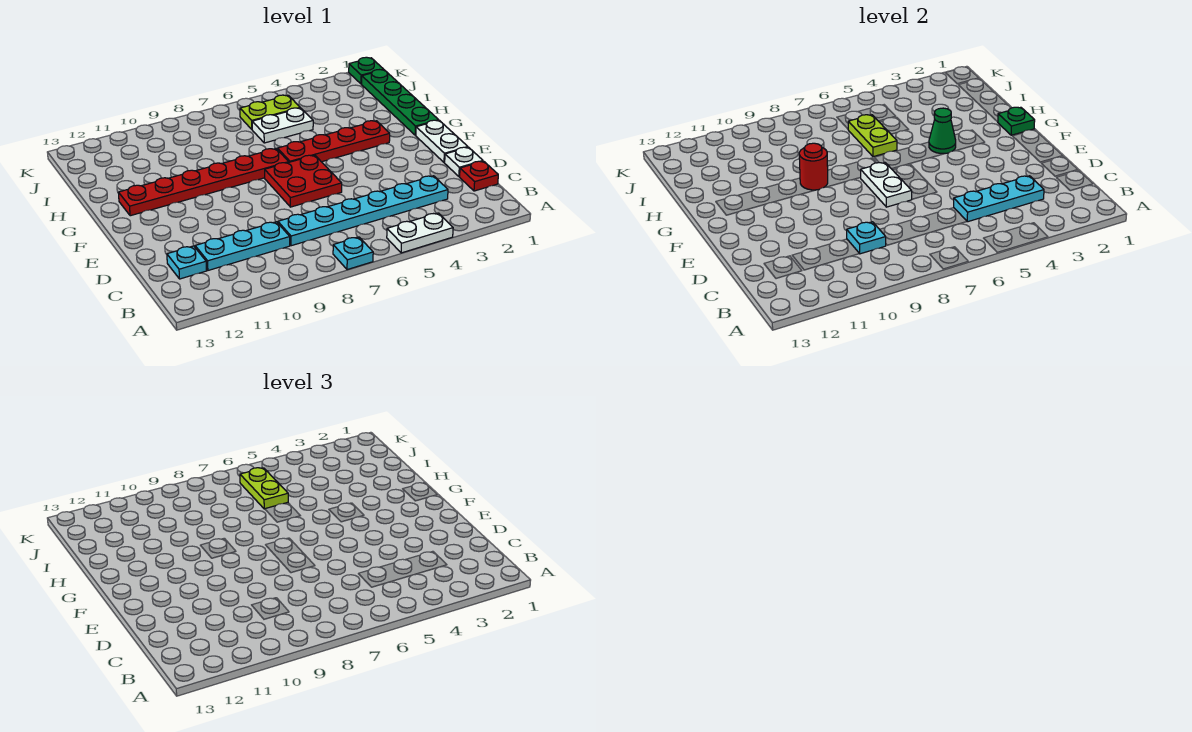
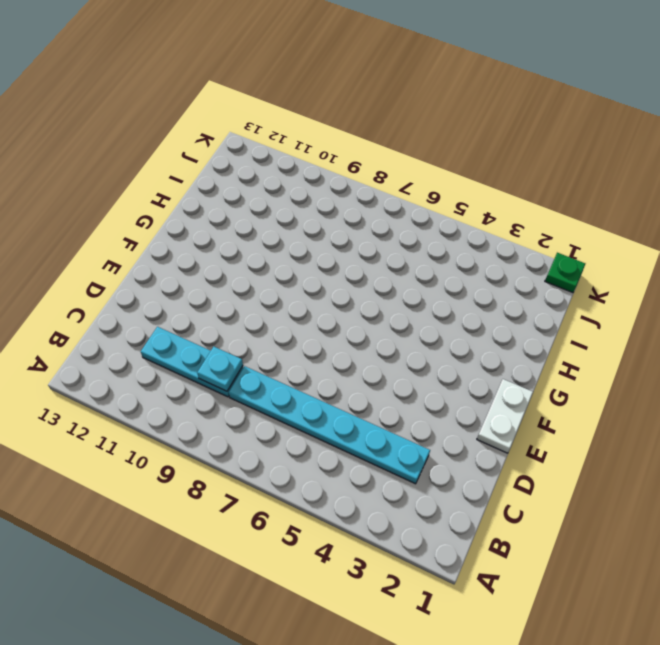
none -> white 1x2 plate [387,213,453,253]
none -> cyan 1x1 plate [333,237,373,270]
none -> red 1x1 plate [460,161,498,191]

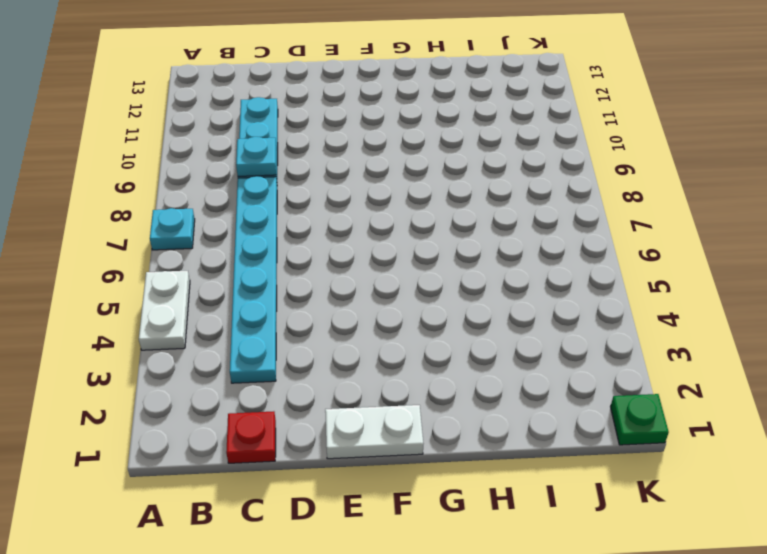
none -> cyan 1x1 plate [167,246,207,279]
none -> white 1x1 plate [445,147,483,177]
none -> red 2x2 plate [265,155,342,207]

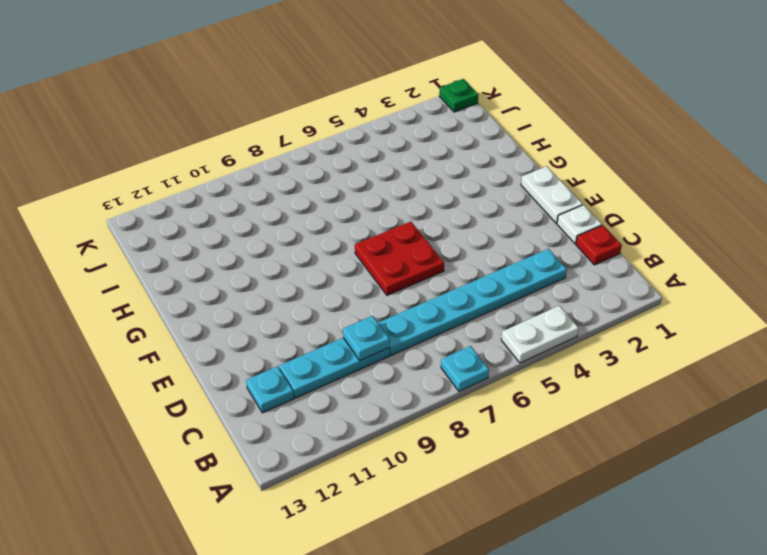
none -> green 1x4 plate [362,70,439,135]
none -> red 1x4 plate [278,121,390,162]
none -> red 1x6 plate [118,149,289,216]

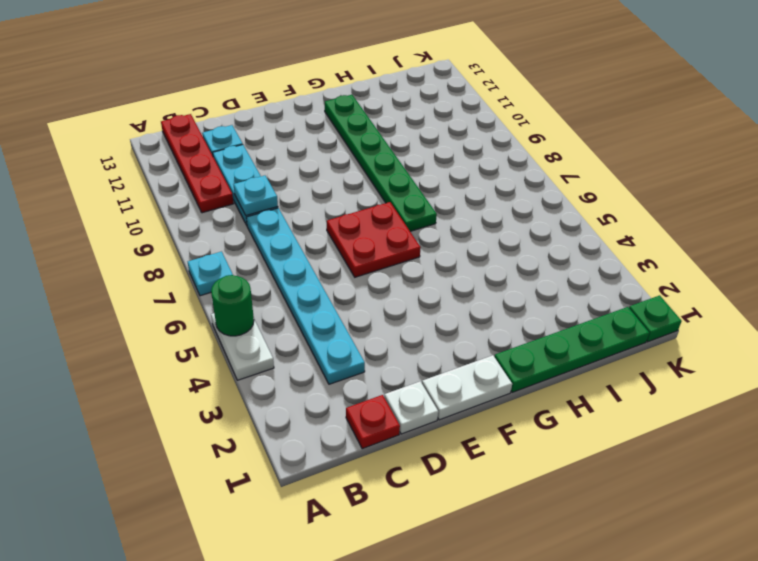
green 1x1 round brick [211,275,254,336] -> none
red 1x4 plate [161,114,234,213] -> red 1x4 plate moved to [278,121,390,162]
green 1x6 plate [325,95,437,231] -> red 1x6 plate [118,149,289,216]
none -> white 1x2 plate [252,108,313,143]
none -> lime 1x2 plate [240,95,300,129]
none -> cyan 1x3 plate [954,176,1044,222]

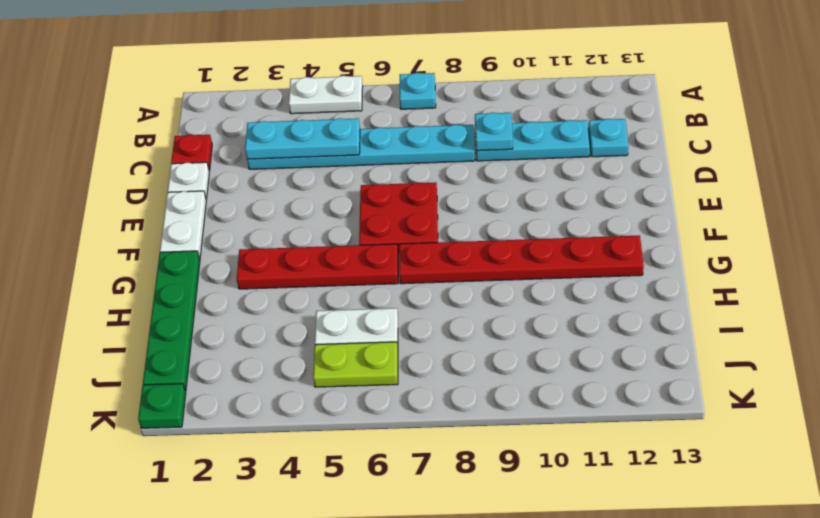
none -> white 1x2 plate [860,163,912,207]
none -> green 1x1 plate [998,107,1035,135]
none -> green 1x1 cone [929,108,956,153]

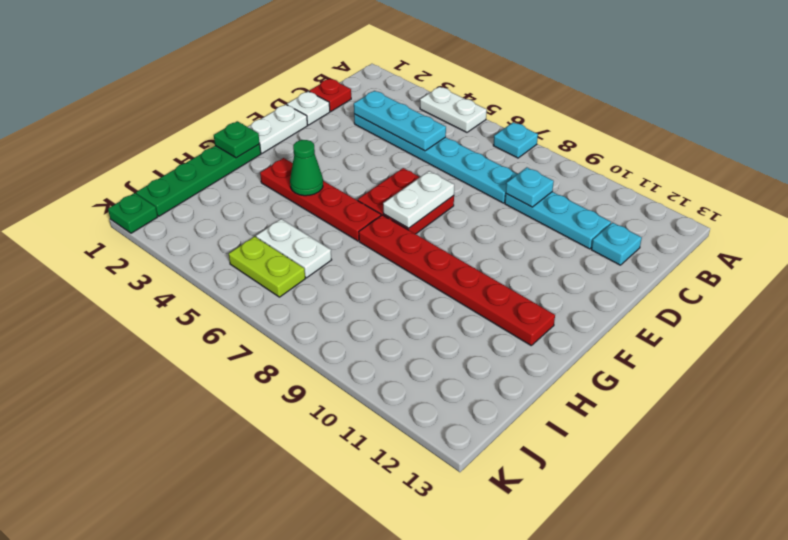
none -> red 1x1 round brick [799,143,828,190]
none -> lime 1x2 plate [848,115,897,157]
none -> lime 1x2 plate [240,468,288,509]

